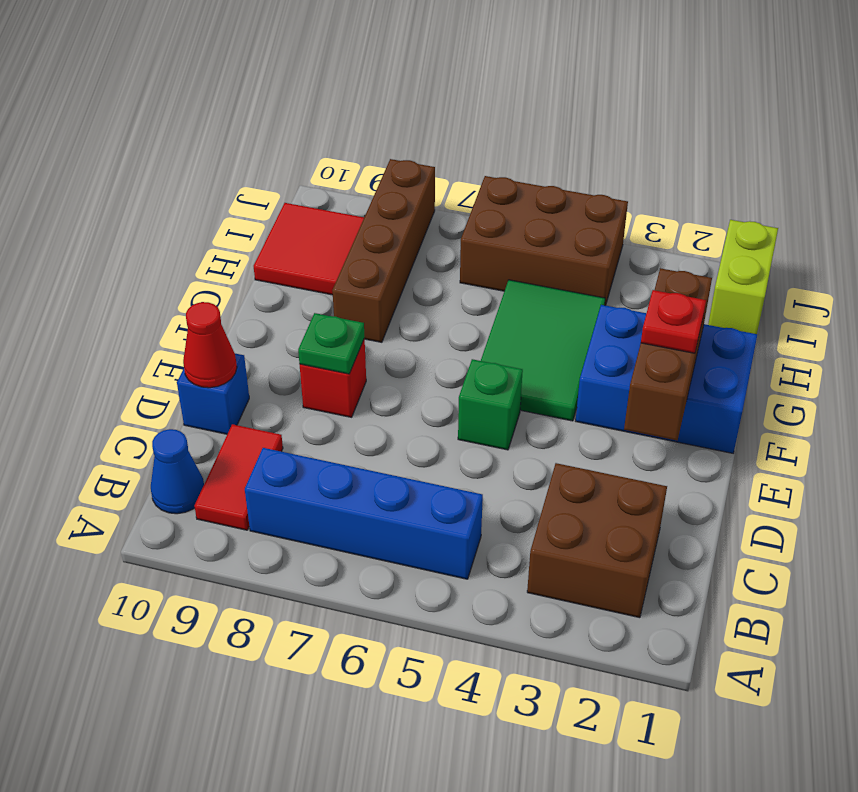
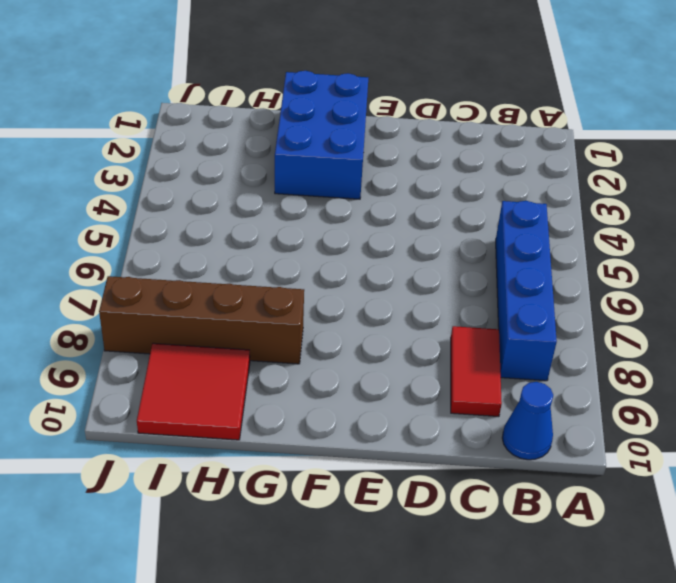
red 1x2 tile [451,326,502,417] -> red 1x2 tile turned to [195,424,283,530]
none -> brown 2x2 brick [527,463,667,618]
none -> blue 1x1 brick [177,354,249,434]
none -> green 1x1 brick [458,359,523,450]

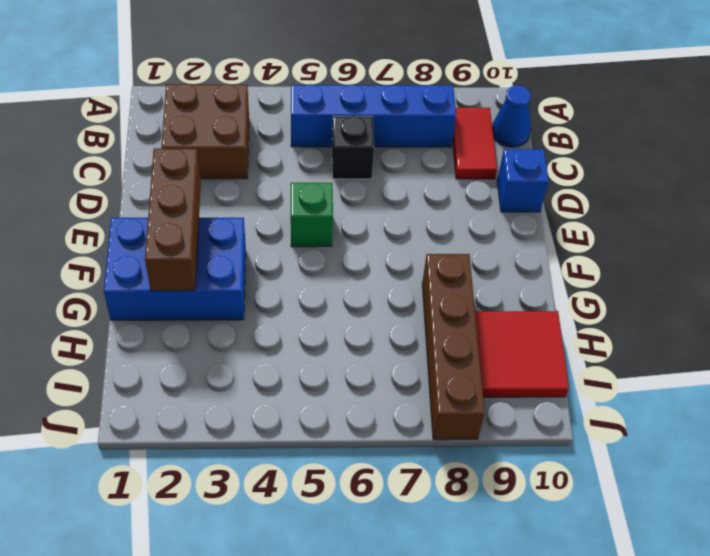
black 1x1 brick [332,116,374,179] -> none
none -> red 1x1 brick [300,338,366,417]
none -> green 2x3 tile [481,280,605,421]
none -> lime 1x2 brick [708,220,778,334]

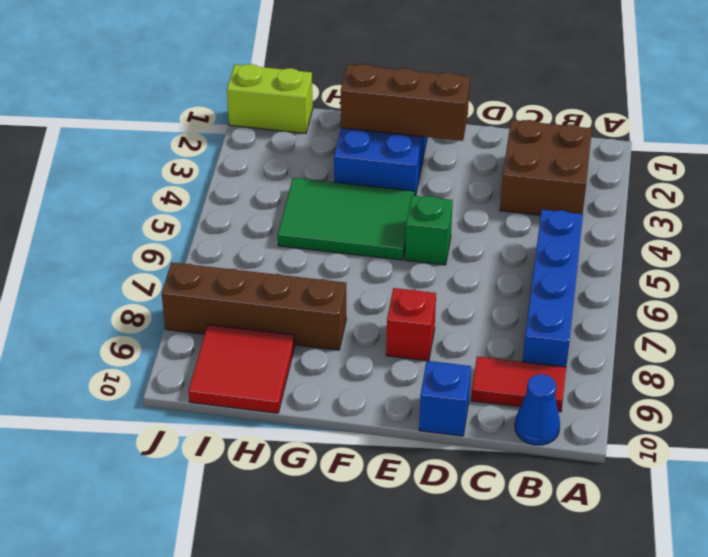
none -> brown 2x3 brick [460,176,628,305]
none -> red 1x1 cone [183,302,237,388]
none -> green 1x1 plate [298,313,365,374]

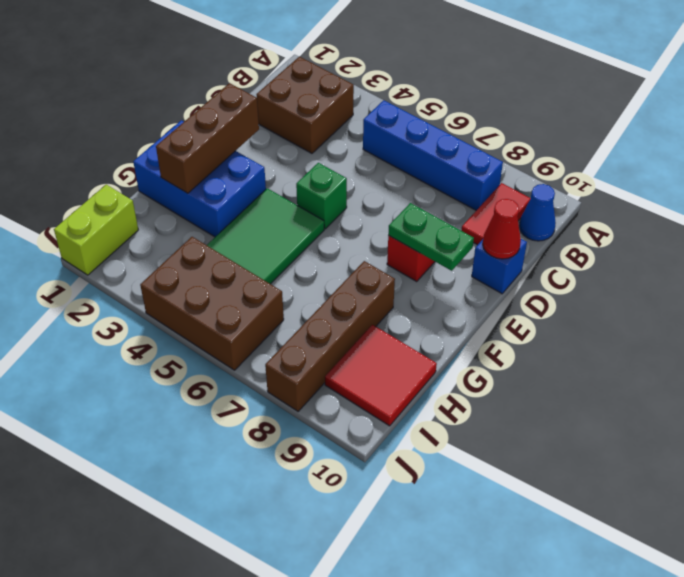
green 1x2 plate [388,203,474,271] -> green 1x1 plate [298,313,365,374]
none -> red 1x1 plate [641,290,706,353]

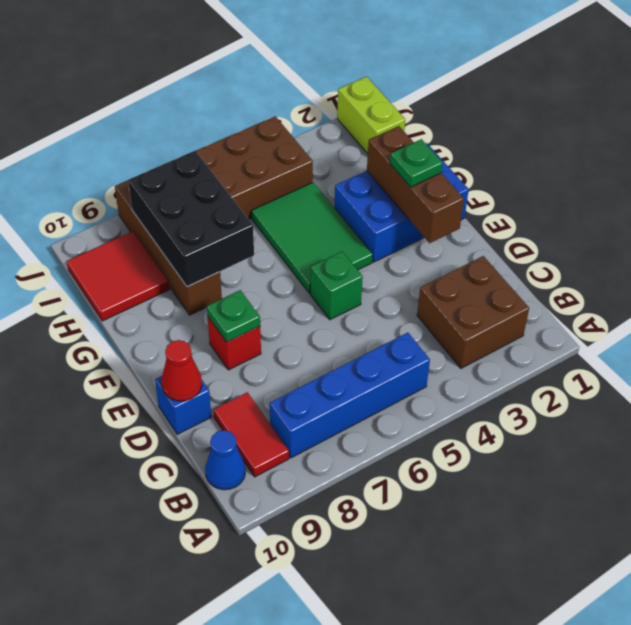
green 1x1 plate [390,139,443,187] -> red 1x1 plate [641,290,706,353]
black 2x3 brick [128,151,254,287] -> none

